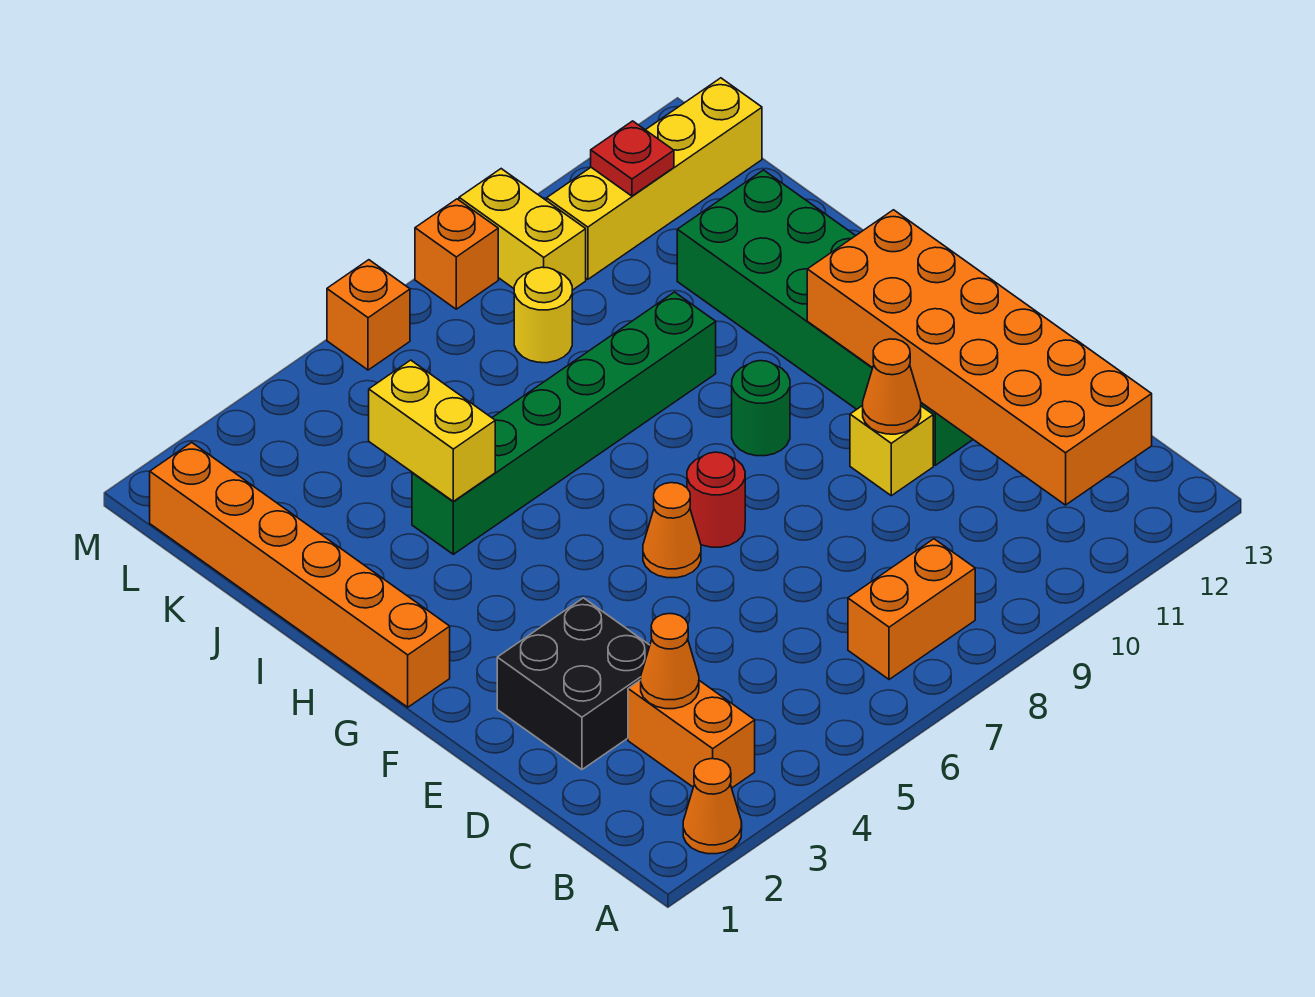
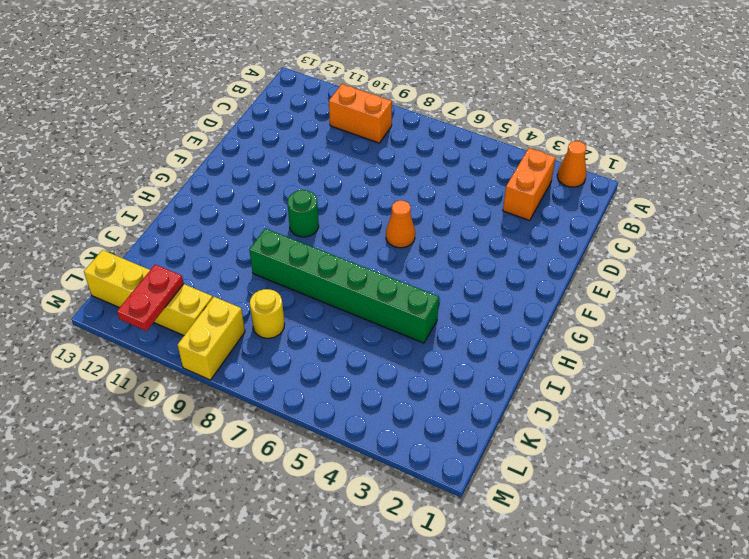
orange 1x2 brick [329,84,392,143] -> orange 1x2 brick moved to [848,539,975,679]
red 1x2 plate [117,265,184,331] -> red 1x1 plate [591,121,674,196]
none -> black 2x2 brick [497,598,650,769]
none -> yellow 1x1 brick [850,406,933,496]
none -> green 2x6 brick [677,170,973,465]

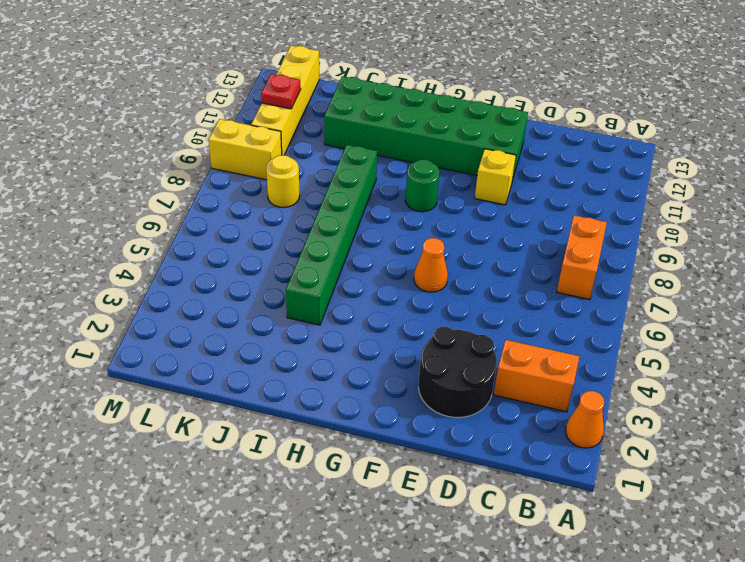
black 2x2 round brick [419,327,497,418] -> black 2x2 brick [497,598,650,769]
none -> red 1x1 round brick [687,452,745,547]
none -> orange 1x6 brick [150,442,450,707]
none -> orange 1x1 brick [327,260,410,370]

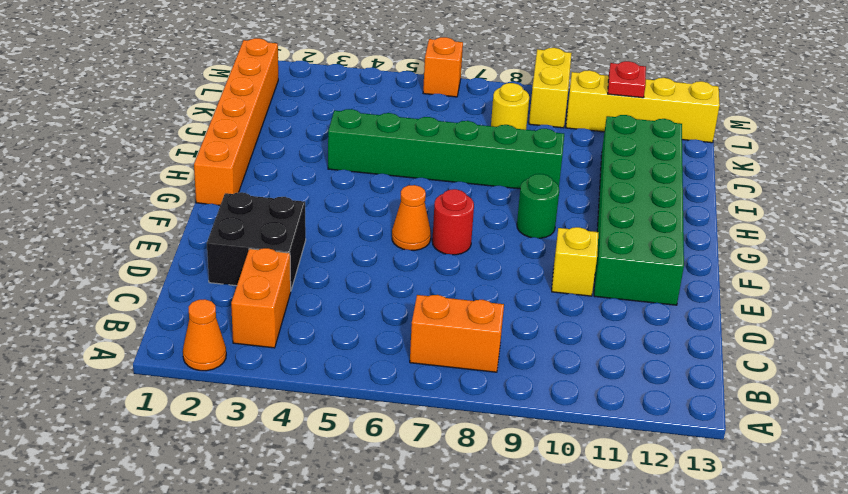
none -> orange 1x1 brick [415,199,498,309]
none -> orange 2x6 brick [807,210,1152,505]
none -> orange 1x1 cone [641,614,699,709]

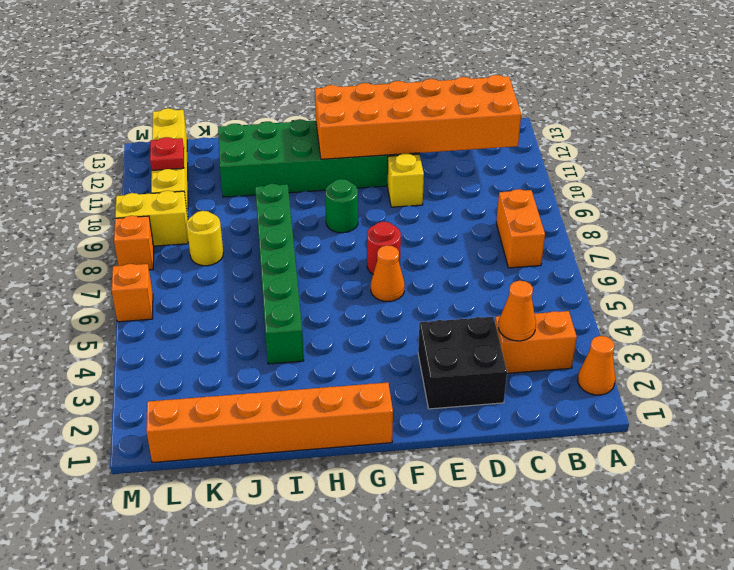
none -> orange 1x1 cone [863,339,921,434]
none -> yellow 1x2 brick [369,360,495,501]

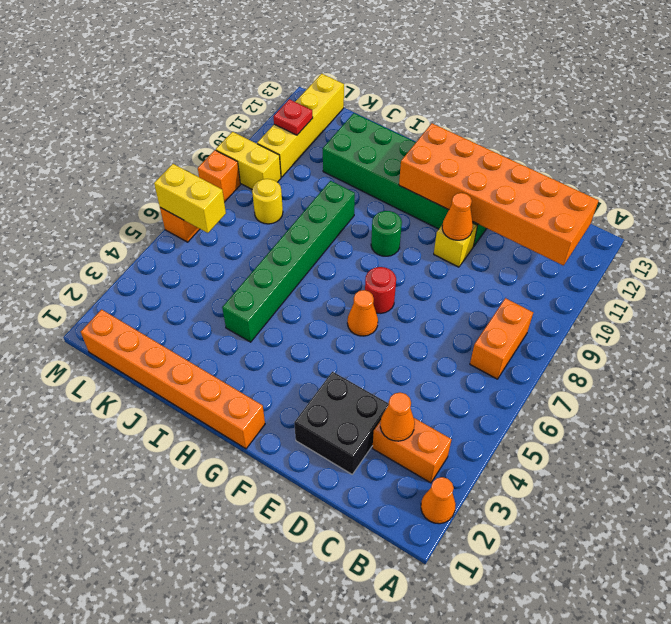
yellow 1x2 brick [154,164,226,233] -> yellow 1x2 brick moved to [369,360,495,501]

